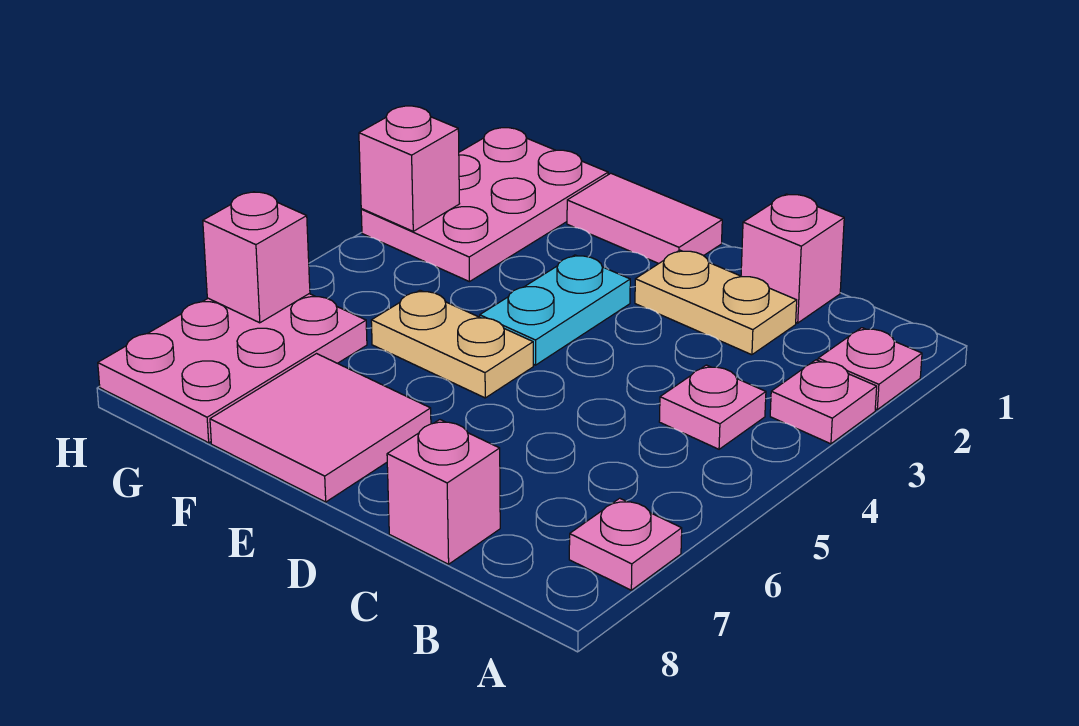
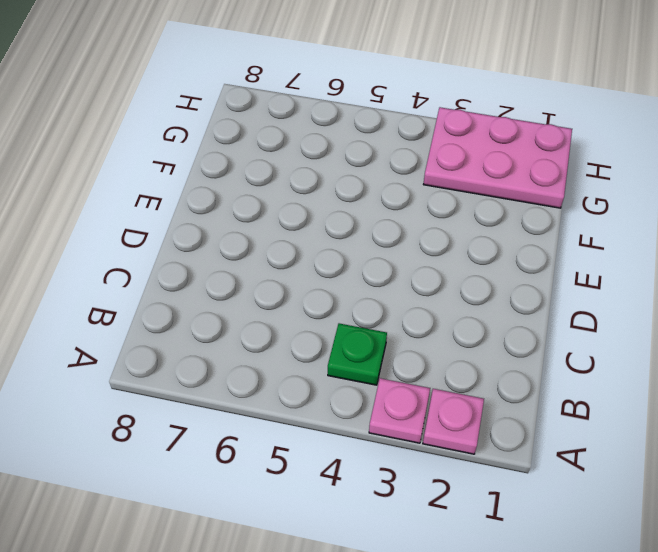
green 1x1 plate [328,323,387,385] -> pink 1x1 plate [659,365,766,449]
none -> pink 1x1 plate [569,498,682,590]
none -> pink 1x1 brick [741,194,844,323]
none -> tan 1x2 plate [635,250,797,355]

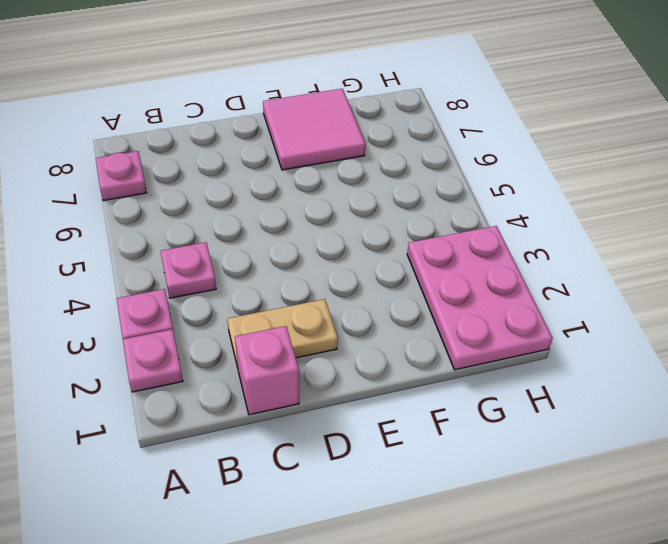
none -> pink 1x1 brick [387,420,500,564]
none -> pink 1x2 tile [567,173,722,264]
none -> cyan 1x2 plate [480,255,630,365]

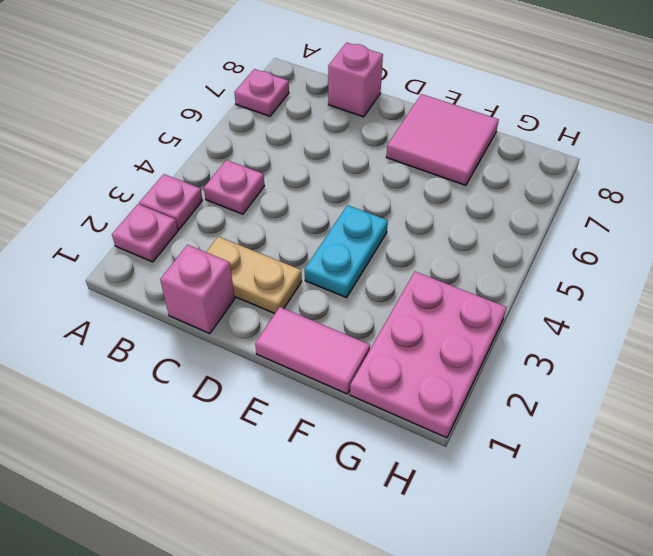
none -> tan 1x2 plate [371,290,533,398]
none -> pink 2x3 plate [98,294,367,443]
none -> pink 1x1 brick [359,106,460,231]

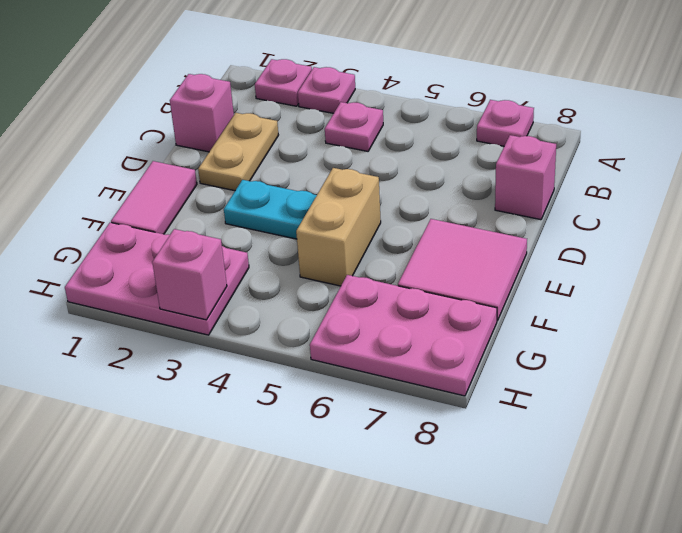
tan 1x2 brick [296,168,381,286] -> tan 1x2 plate [371,290,533,398]
none -> pink 1x1 brick [203,192,310,323]

